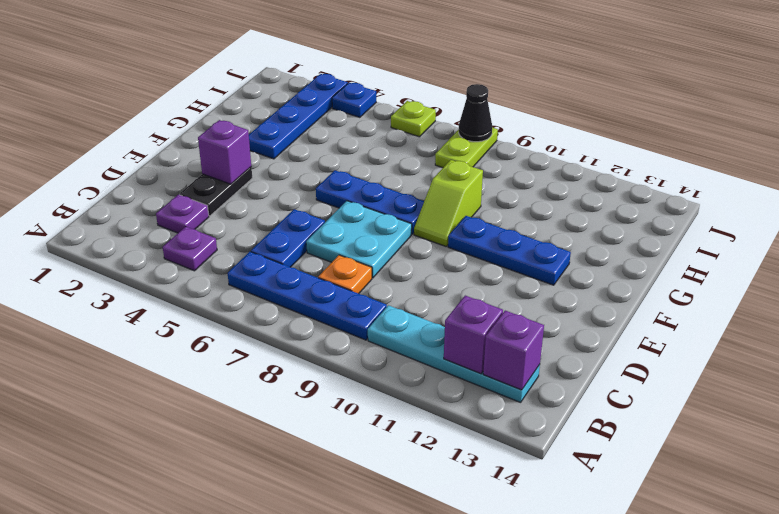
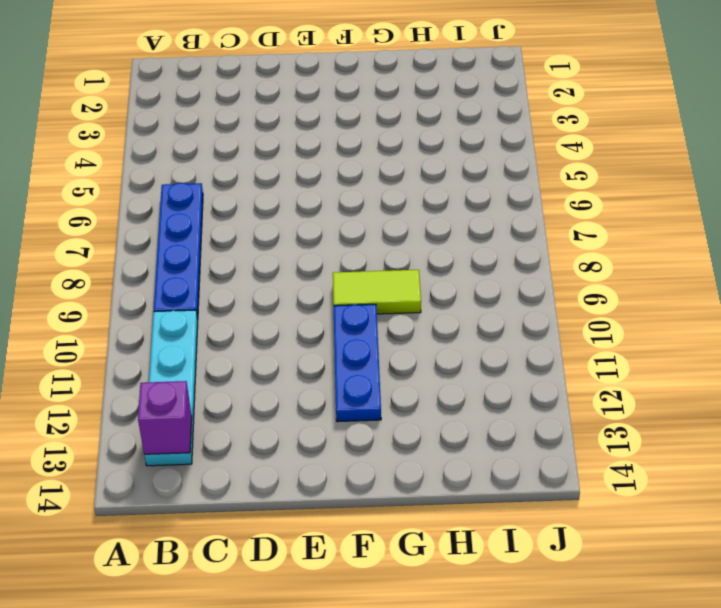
lime 1x2 tile [333,270,421,314] -> lime 1x2 slope [414,160,483,246]
none -> purple 1x1 plate [163,227,217,271]
none -> purple 1x1 plate [156,195,209,233]
none -> blue 1x2 plate [251,209,325,267]

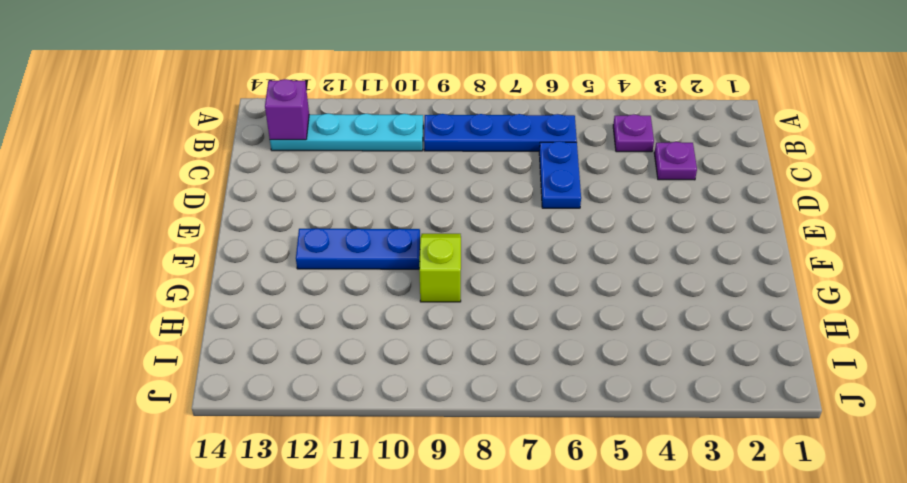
none -> orange 1x1 plate [318,255,372,294]
none -> black 1x2 plate [180,167,252,216]
none -> cyan 2x2 plate [306,201,412,278]

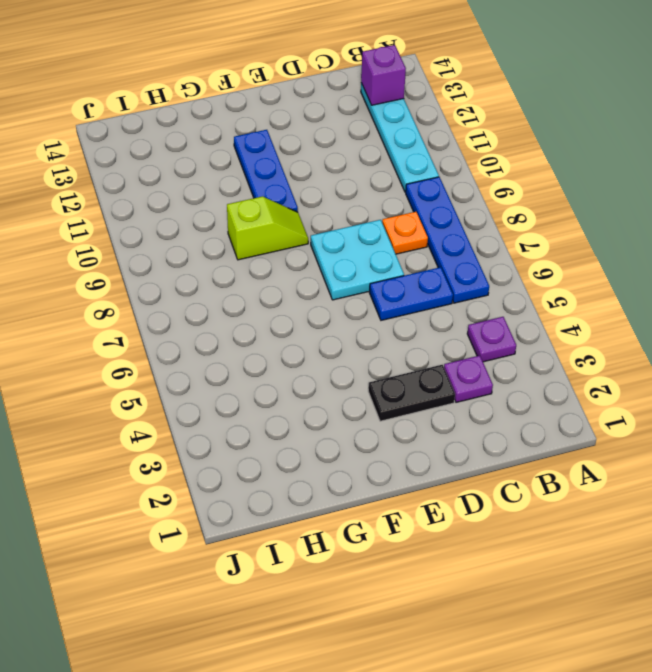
none -> blue 1x3 plate [316,170,424,234]
none -> blue 1x4 plate [249,74,348,159]
none -> lime 1x2 plate [435,127,498,168]

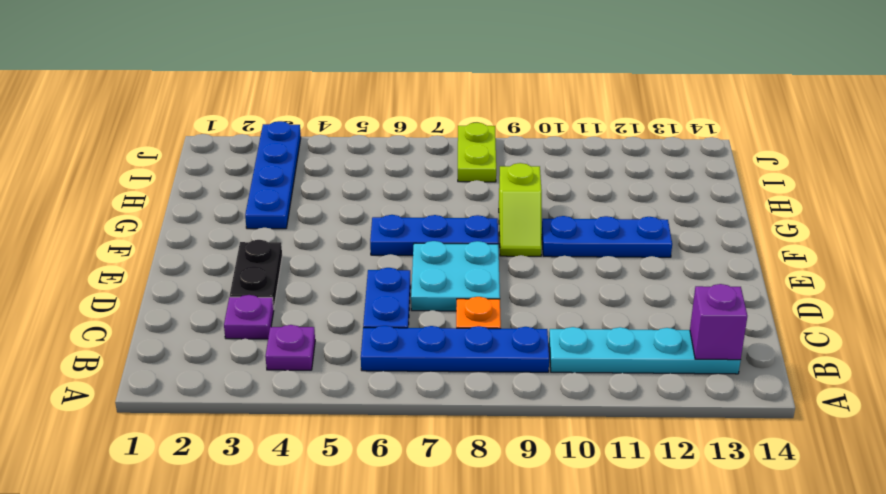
none -> blue 1x1 plate [332,83,376,117]
none -> lime 1x1 plate [391,101,436,137]
none -> purple 1x1 brick [444,296,503,374]

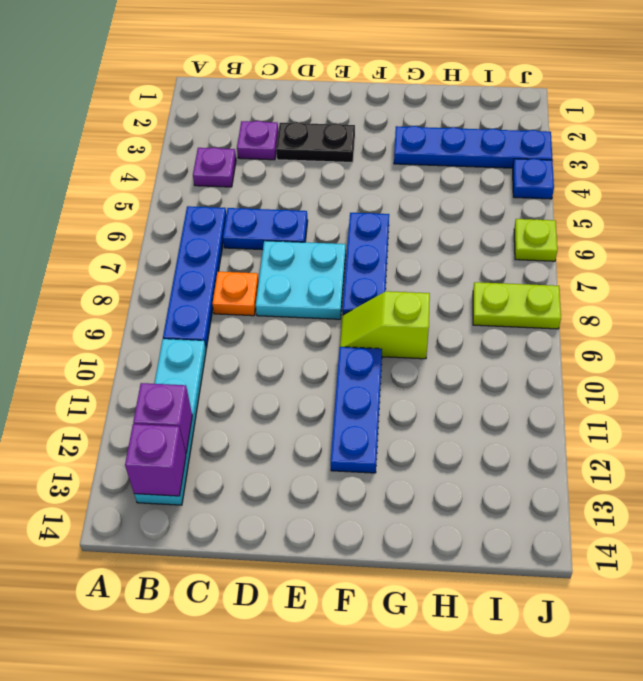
none -> purple 1x1 brick [198,120,251,184]
none -> black 1x1 cone [459,84,492,142]

